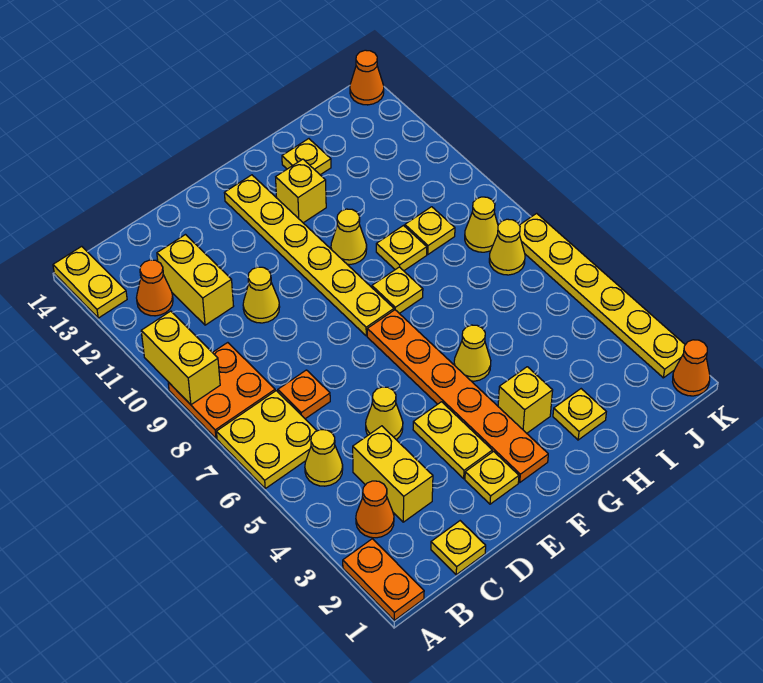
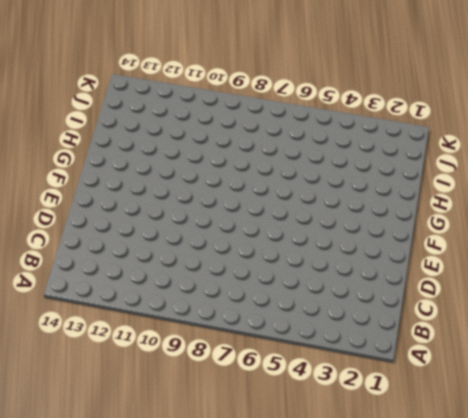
none -> orange 1x2 plate [343,539,424,620]
none -> yellow 2x2 plate [216,391,317,488]
none -> orange 2x2 plate [168,343,275,438]
none -> yellow 1x2 plate [53,246,127,318]

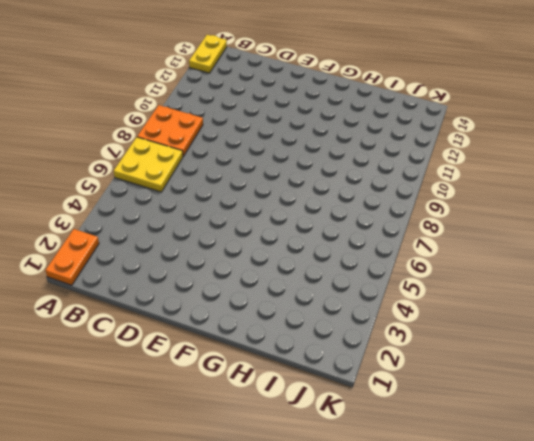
none -> orange 1x1 cone [356,481,394,538]
none -> yellow 1x1 cone [305,430,343,486]
none -> orange 1x1 cone [137,260,173,316]
none -> yellow 1x1 plate [431,521,486,575]

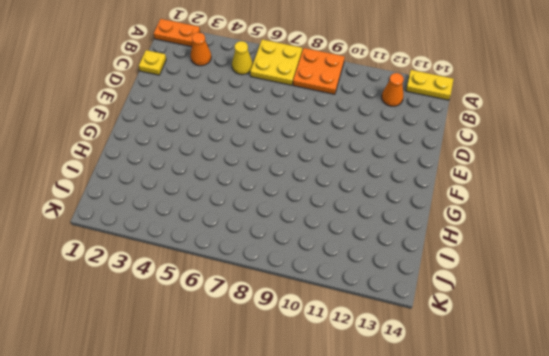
none -> yellow 1x2 brick [353,426,433,522]
none -> orange 1x1 plate [278,370,330,419]
none -> yellow 1x2 brick [157,235,234,325]
none -> yellow 1x1 cone [366,387,403,440]

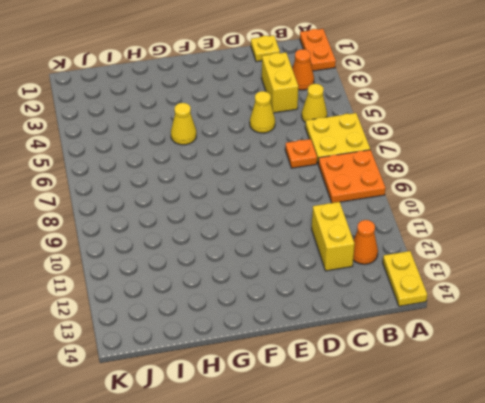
none -> yellow 1x1 cone [243,267,280,323]
none -> yellow 1x1 plate [465,451,519,504]
none -> yellow 1x2 plate [413,402,492,479]
none -> orange 1x6 plate [367,310,548,482]

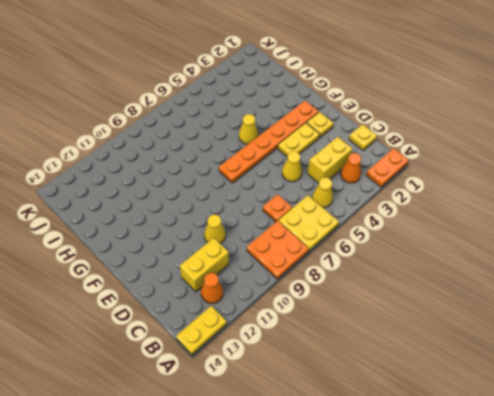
none -> yellow 1x6 plate [225,175,394,336]
none -> yellow 1x1 brick [498,367,553,433]
none -> yellow 1x1 plate [372,267,423,313]
none -> yellow 1x1 cone [331,209,367,265]

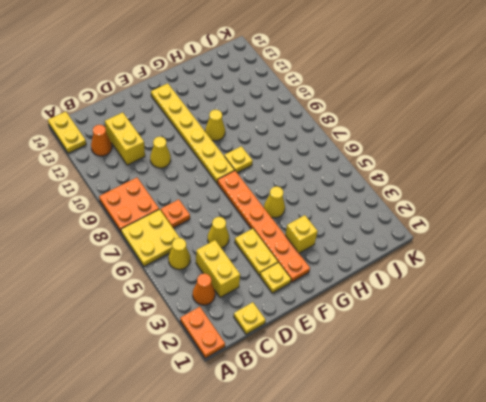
none -> yellow 1x1 brick [276,159,326,223]
none -> yellow 1x1 plate [553,389,606,440]
none -> yellow 1x1 plate [376,226,427,271]
none -> yellow 1x1 plate [282,139,331,175]

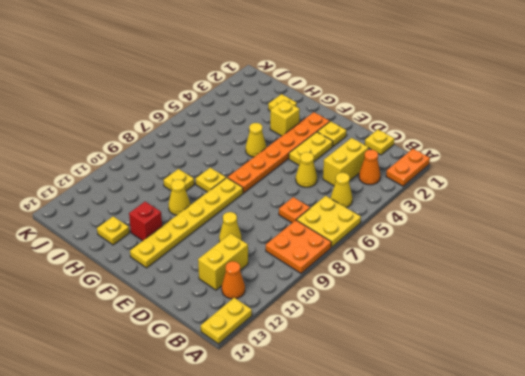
red 1x1 brick [129,201,162,241] -> yellow 1x1 brick [276,159,326,223]
none -> yellow 1x1 plate [405,207,455,254]
none -> yellow 1x1 cone [489,219,525,275]
none -> yellow 1x1 cone [465,197,498,252]
none -> orange 1x1 cone [673,340,710,396]

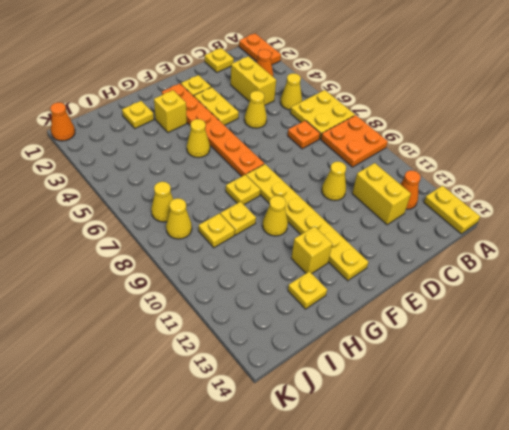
none -> yellow 1x6 plate [520,213,685,378]
none -> orange 1x1 cone [350,50,384,105]
none -> yellow 1x2 brick [141,311,220,405]

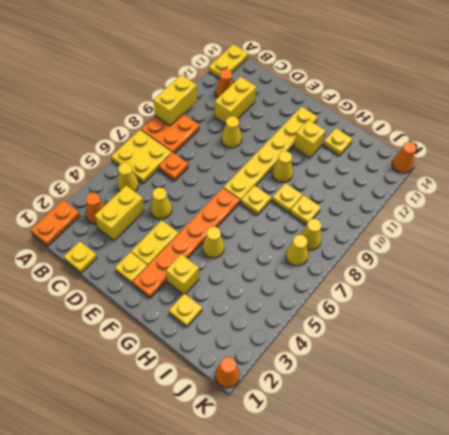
none -> yellow 1x6 plate [520,213,685,378]

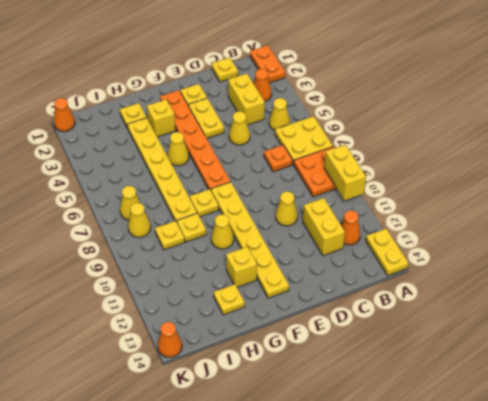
yellow 1x6 plate [127,118,197,222] -> yellow 1x6 plate moved to [520,213,685,378]

